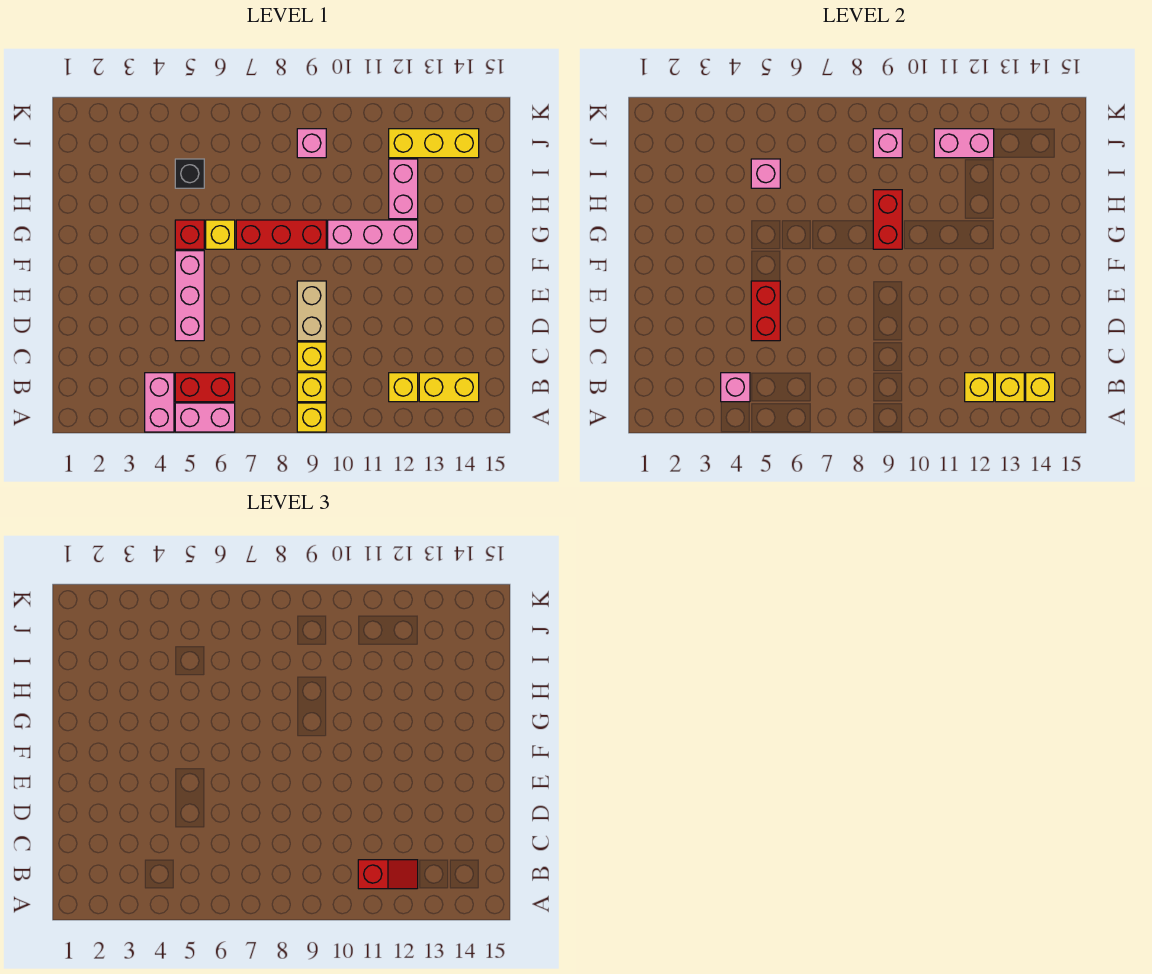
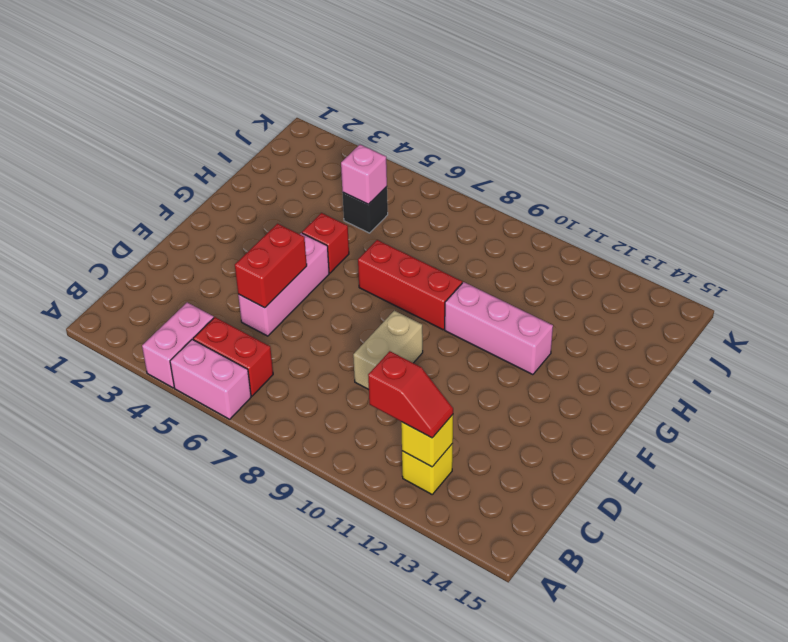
none -> yellow 1x1 brick [297,403,326,432]
none -> yellow 1x1 brick [297,373,326,402]
none -> yellow 1x2 brick [419,373,479,402]

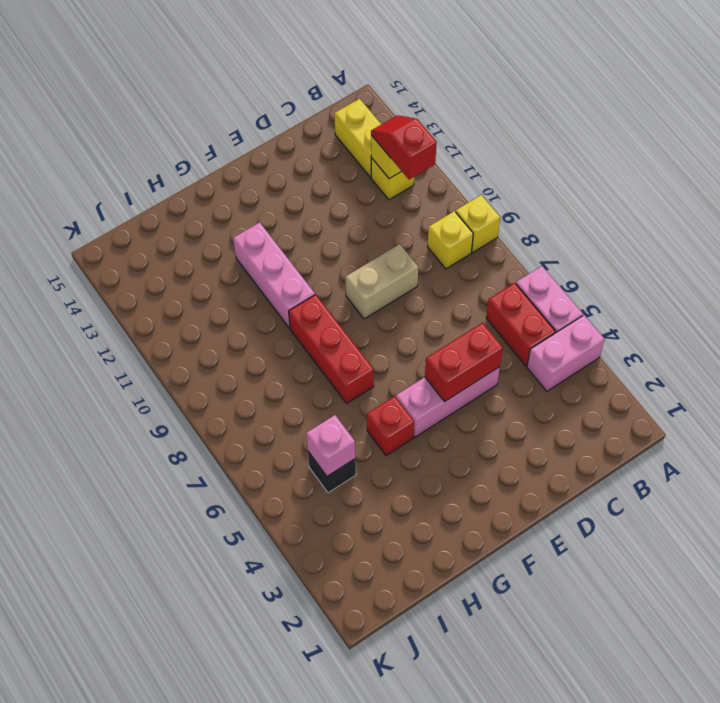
none -> yellow 1x1 brick [297,342,326,371]
none -> yellow 1x1 brick [206,220,235,249]
none -> pink 1x2 brick [389,159,418,219]

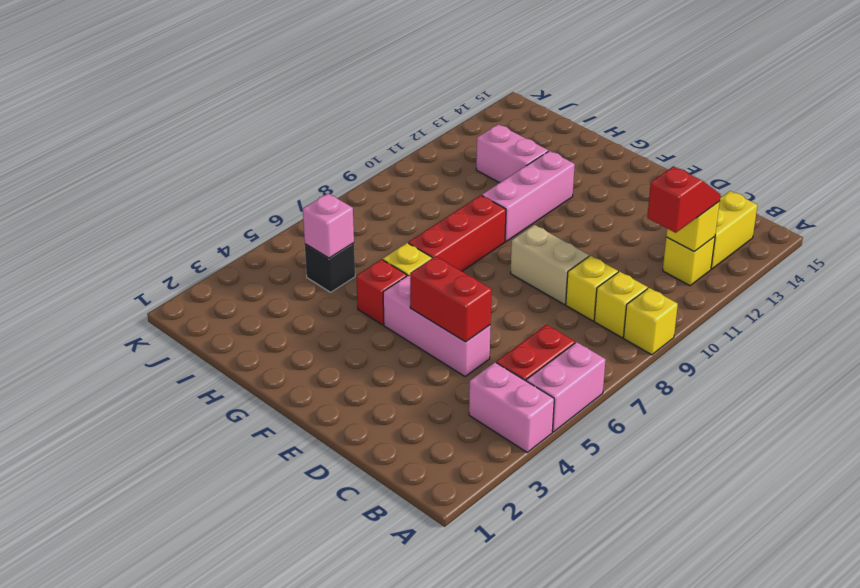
none -> pink 1x1 brick [297,129,326,158]
none -> yellow 1x3 brick [389,129,479,158]
none -> pink 1x1 brick [721,373,750,402]

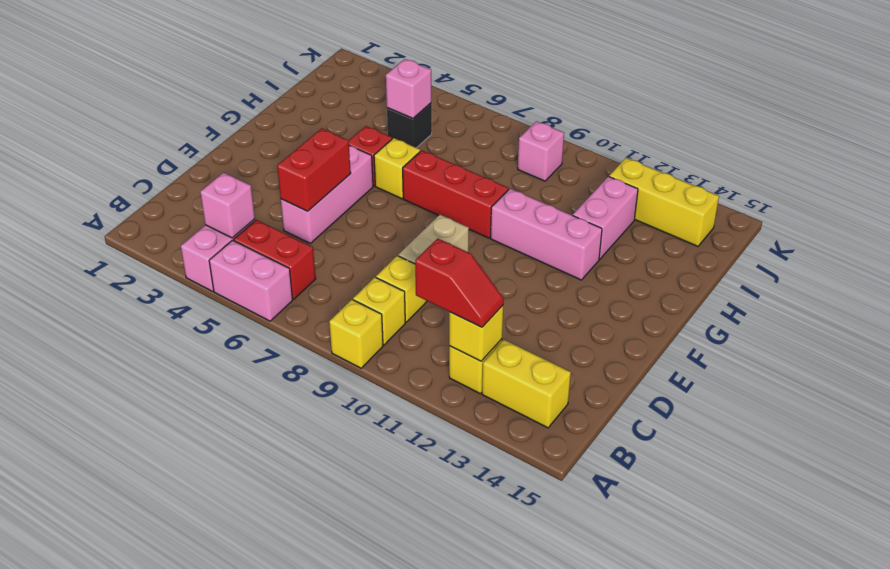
none -> yellow 1x1 brick [995,373,1024,402]
none -> yellow 1x1 brick [1026,373,1055,402]
none -> red 1x2 brick [873,190,902,249]

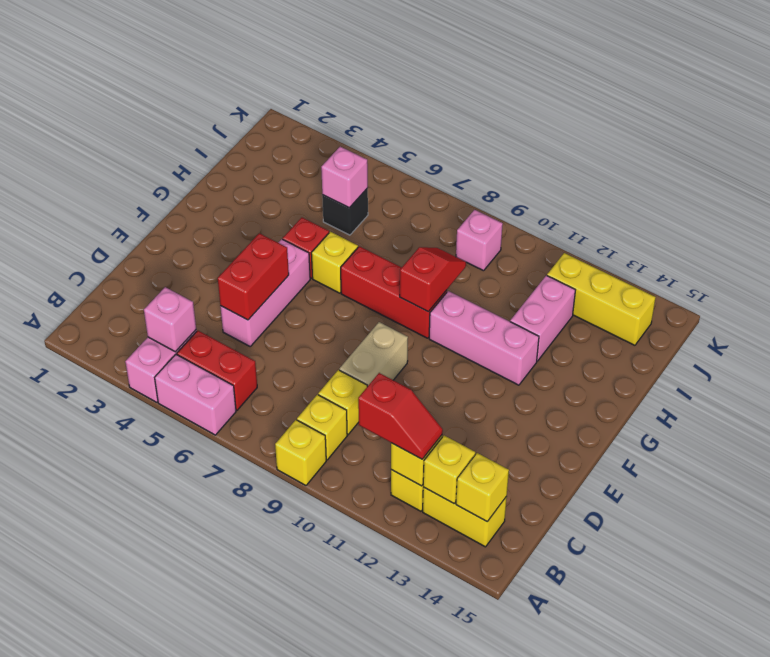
red 1x2 slope [400,247,466,312] -> red 1x2 brick [873,190,902,249]
none -> pink 1x1 brick [873,129,902,158]
none -> pink 1x2 brick [934,129,994,158]

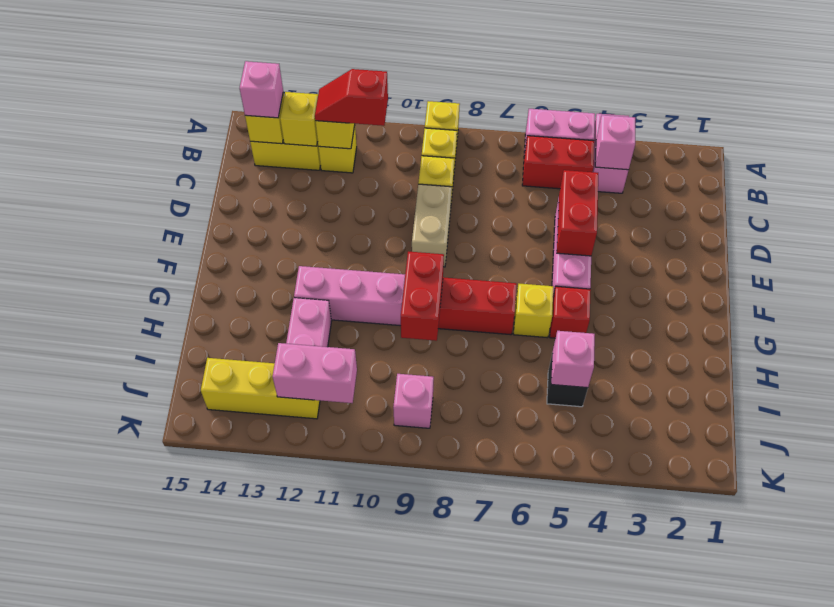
pink 1x1 brick [240,61,283,118] -> pink 1x1 brick moved to [873,129,902,158]

